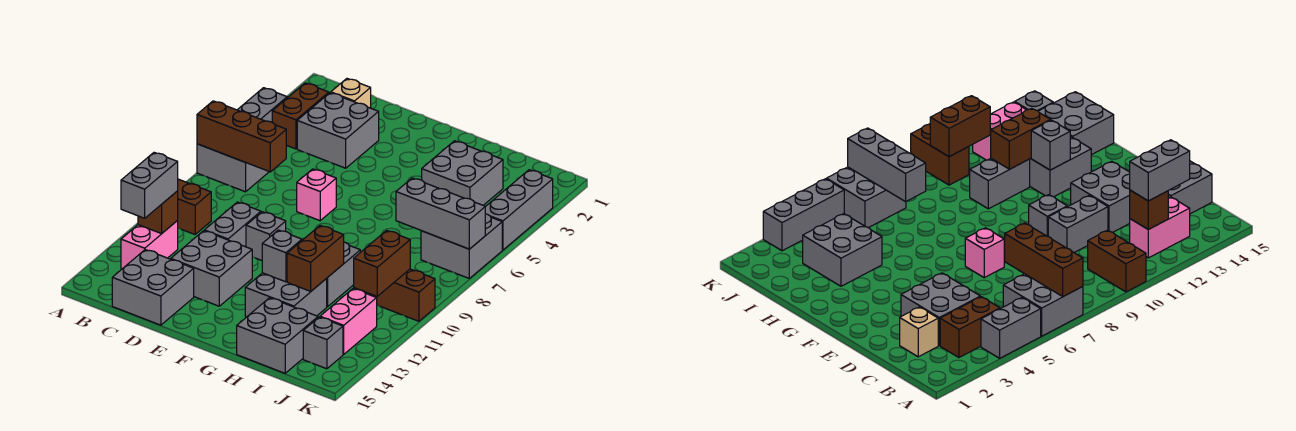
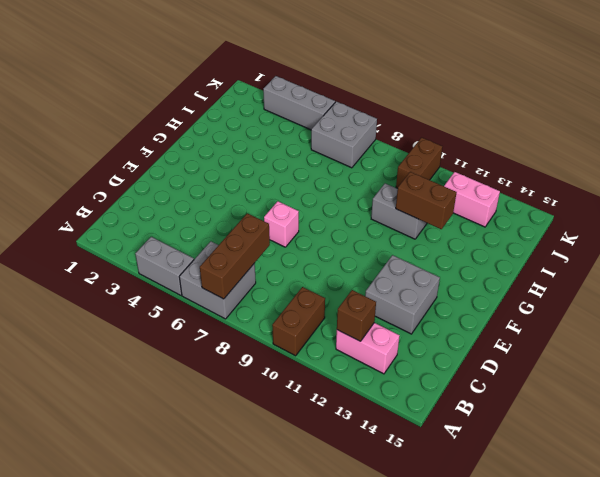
none -> brown 1x2 brick [272,83,329,149]
none -> tan 1x1 brick [331,79,371,108]
none -> grey 2x2 brick [297,93,379,168]

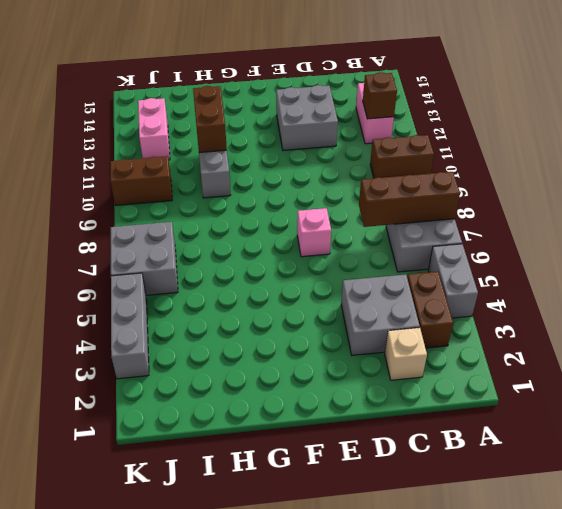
none -> grey 2x2 brick [112,250,194,325]
none -> grey 1x2 brick [204,202,261,247]
none -> grey 1x1 brick [246,212,286,260]

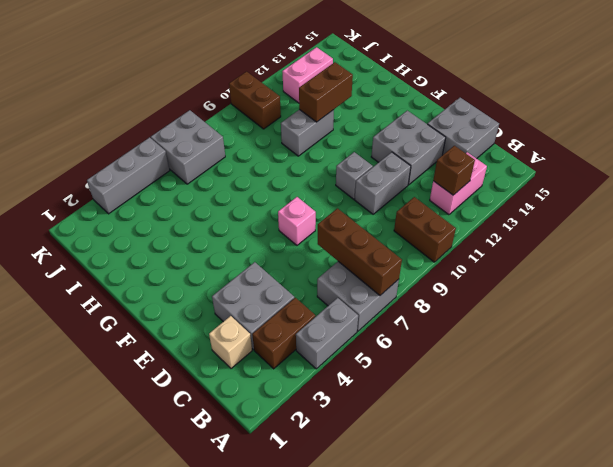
none -> grey 2x2 brick [245,273,327,317]
none -> grey 2x2 brick [422,141,503,205]
none -> grey 2x2 brick [237,298,318,373]

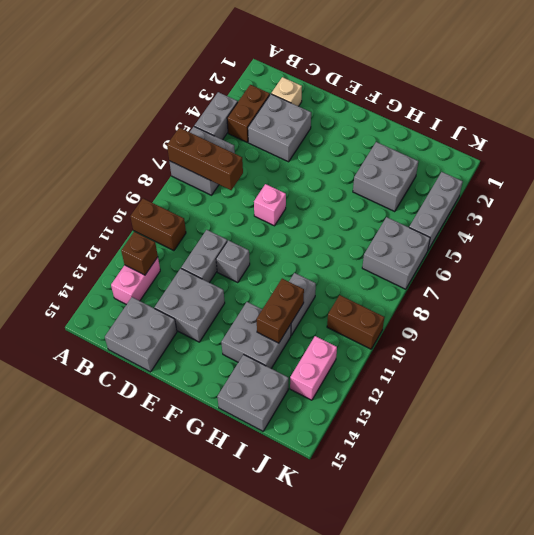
none -> grey 1x1 brick [303,317,343,369]
none -> grey 1x1 brick [262,230,302,282]
none -> grey 1x3 brick [396,178,485,249]

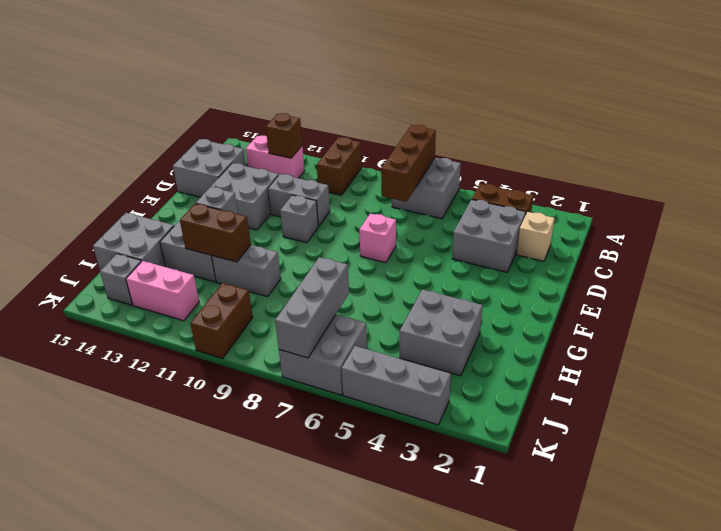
none -> grey 1x2 brick [238,88,287,122]
none -> brown 1x2 brick [354,231,410,296]
none -> grey 1x2 brick [121,153,178,218]

